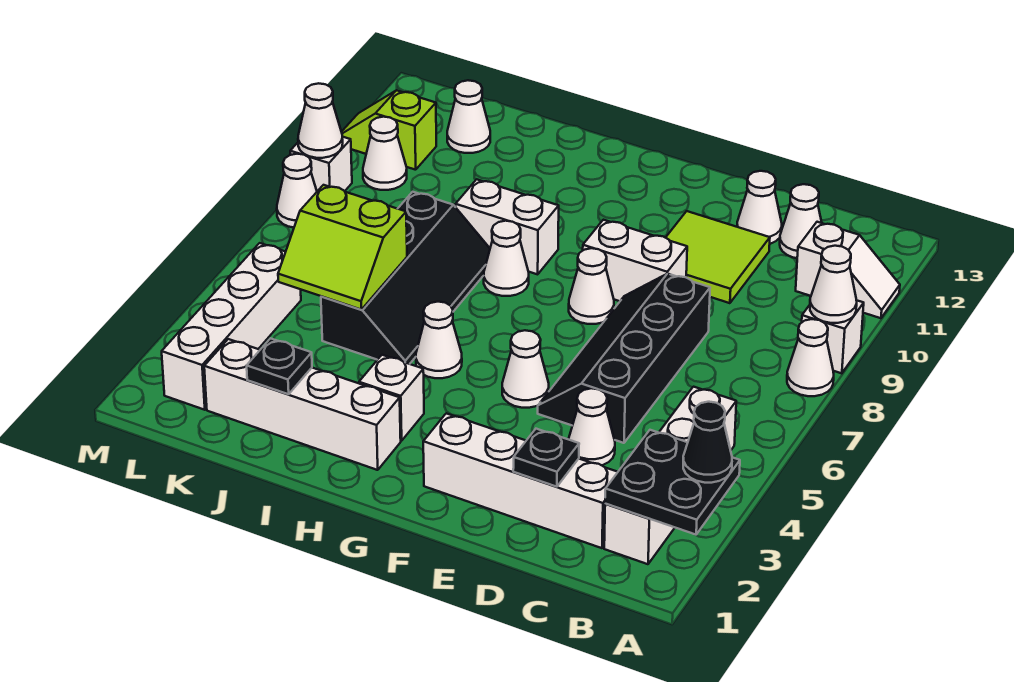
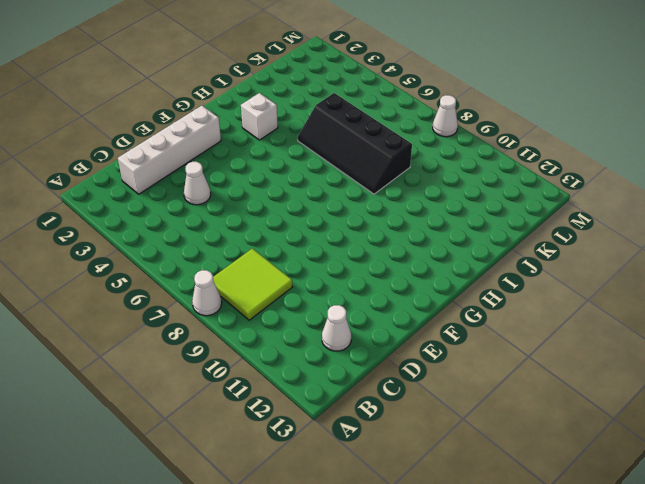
lime 2x2 tile [213,248,292,320] -> lime 2x2 tile moved to [666,211,770,303]
none -> white 1x1 brick [802,301,864,373]
none -> white 1x2 slope [796,222,900,318]
none -> white 1x4 brick [604,387,736,564]
none -> black 2x4 slope [538,274,710,443]

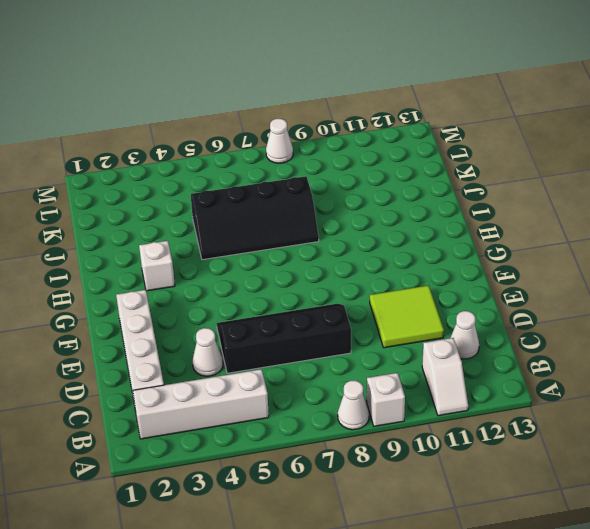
none -> white 1x1 cone [737,171,782,244]
none -> white 1x2 brick [583,220,687,301]
none -> white 1x1 cone [502,330,549,408]
none -> white 1x1 cone [569,248,614,324]

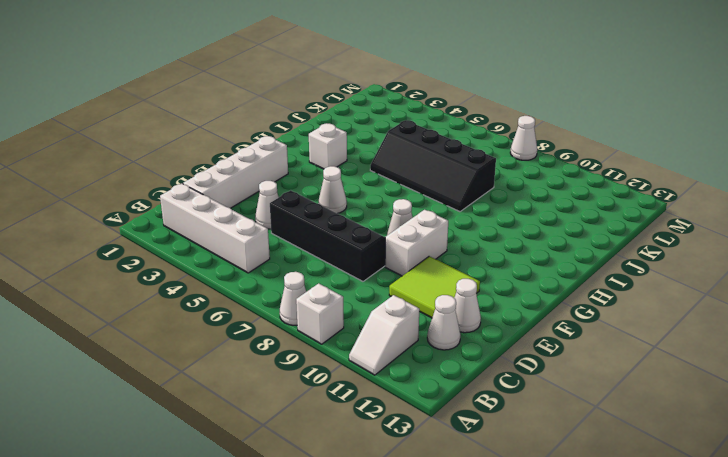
none -> white 1x4 brick [204,339,401,470]
none -> white 1x1 cone [416,302,462,378]
none -> white 1x1 cone [484,221,529,296]
none -> white 1x2 brick [455,179,559,274]

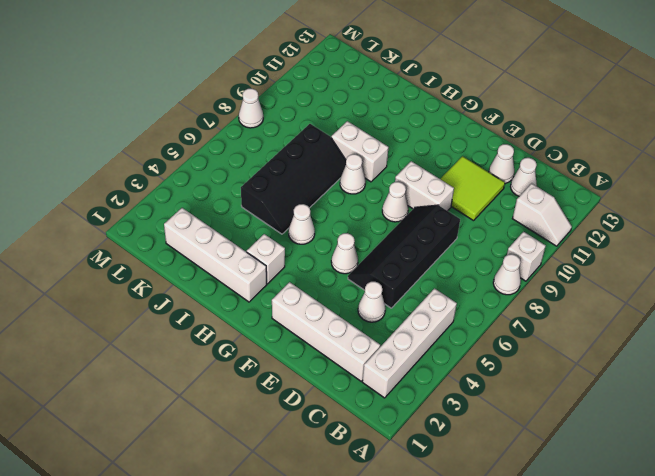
none -> white 1x1 cone [447,80,490,153]
none -> white 1x4 brick [162,243,301,410]
none -> white 1x1 cone [363,117,407,190]
none -> lime 1x2 slope [342,90,436,170]

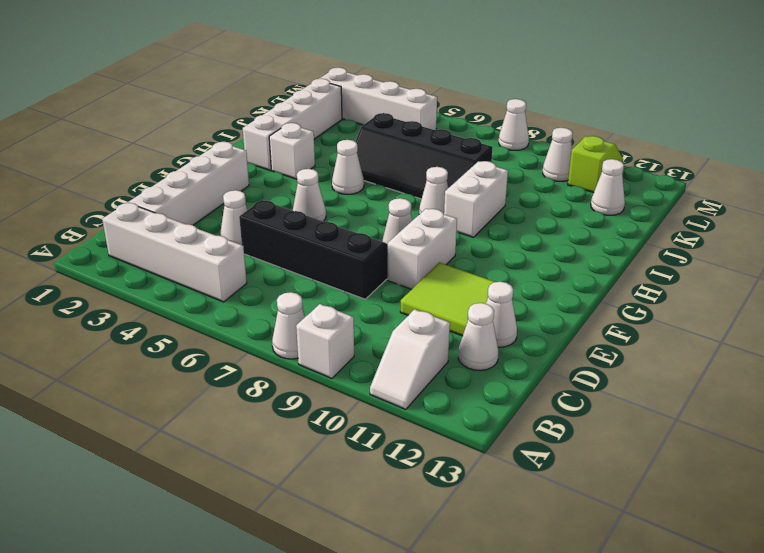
none -> white 1x1 brick [290,137,352,191]
none -> black 2x2 plate [605,430,740,535]
none -> white 1x1 cone [810,246,857,323]
none -> black 1x1 plate [513,429,579,487]

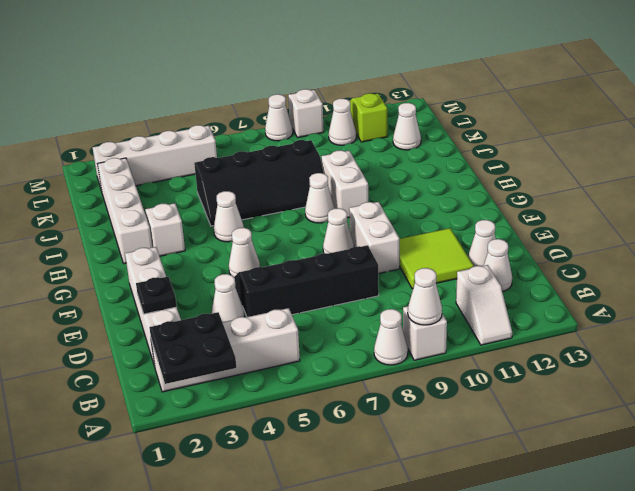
none -> black 1x1 plate [247,338,312,394]
none -> lime 2x2 slope [278,185,407,309]
none -> white 1x1 cone [298,83,343,158]
none -> black 1x1 cone [683,402,732,483]

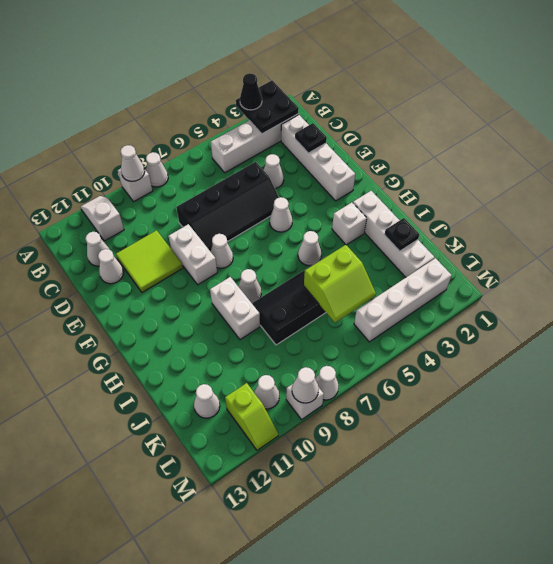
lime 2x2 slope [304,245,376,323] -> lime 2x2 slope turned to [278,185,407,309]

